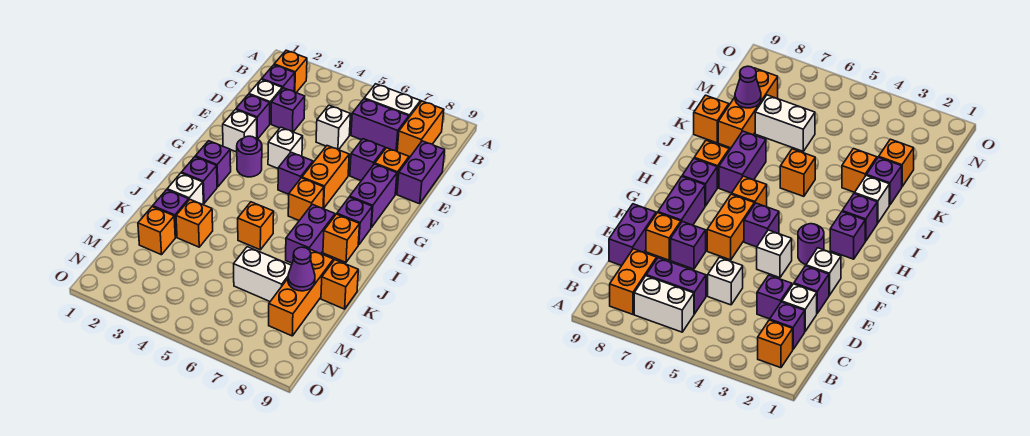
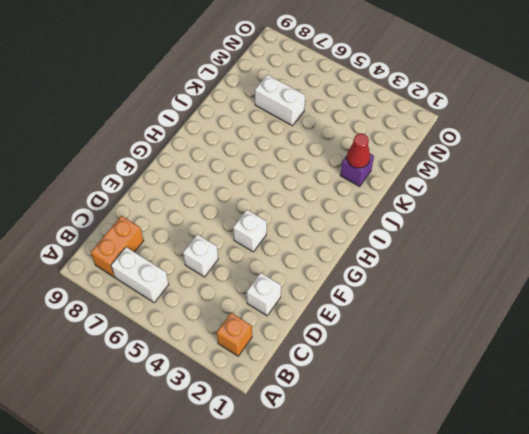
red 1x1 cone [347,133,370,168] -> none
none -> purple 1x1 brick [262,65,295,92]
none -> purple 1x2 brick [351,99,409,151]
none -> purple 1x1 brick [271,88,305,132]
none -> purple 1x2 brick [397,141,445,204]

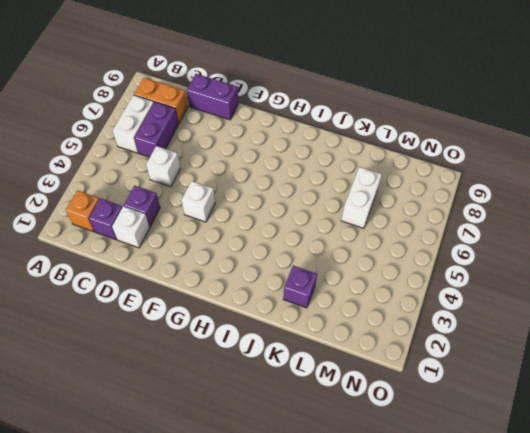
none -> purple 1x1 brick [236,94,270,139]
none -> purple 1x1 brick [350,139,385,181]
none -> orange 1x1 brick [375,148,409,194]
none -> white 1x1 brick [223,110,257,152]

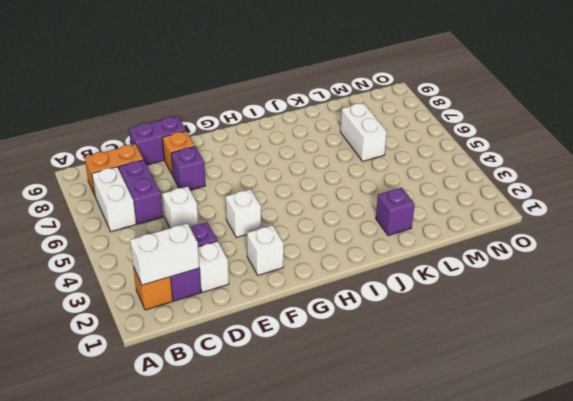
white 1x2 brick [130,223,199,285] -> none
none -> purple 1x1 brick [236,94,270,139]
none -> orange 1x2 brick [302,146,349,208]
none -> purple 1x2 brick [350,164,397,227]
none -> purple 1x1 round brick [237,136,262,177]

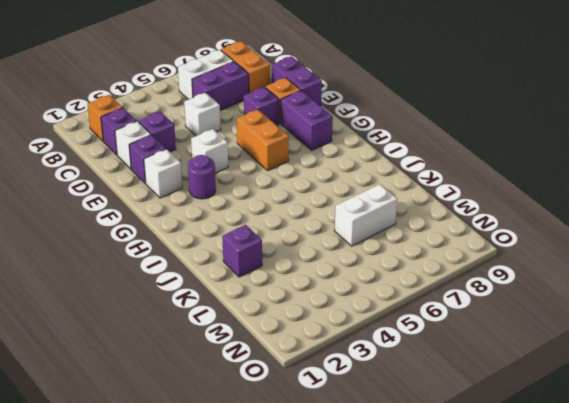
none -> purple 1x1 brick [278,152,313,194]
none -> purple 1x1 brick [195,141,231,187]
none -> orange 1x1 brick [288,178,324,221]
none -> purple 1x1 brick [337,197,372,245]

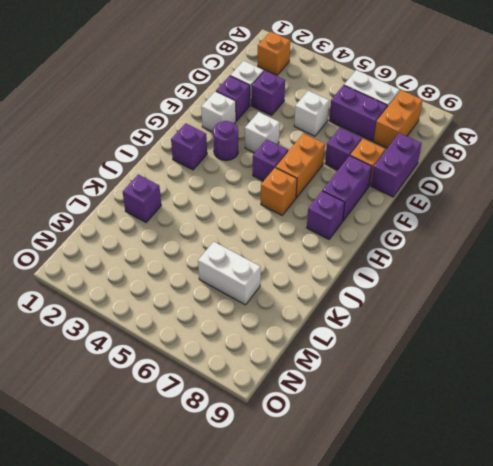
none -> purple 1x1 brick [262,65,295,92]
none -> purple 1x1 brick [181,157,217,203]
none -> purple 1x2 brick [286,204,335,263]
none -> orange 1x1 brick [323,214,360,262]

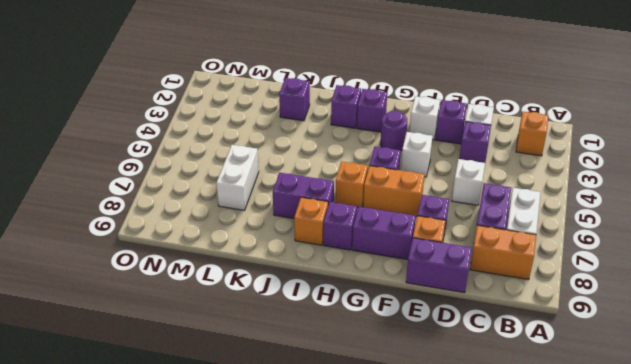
none -> purple 1x1 brick [262,65,295,92]
none -> white 1x1 brick [167,173,203,205]
none -> orange 1x1 brick [238,202,274,250]
none -> orange 1x1 brick [176,200,213,247]

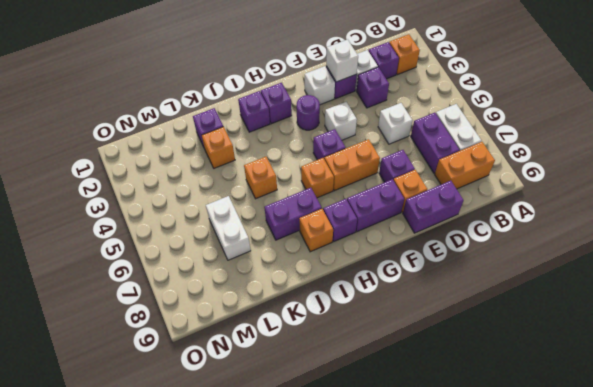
white 1x1 brick [326,39,358,82] -> white 1x1 brick moved to [167,173,203,205]
none -> orange 1x3 brick [269,249,333,336]
none -> orange 1x1 brick [321,260,358,309]
none -> orange 1x1 brick [138,207,175,255]
none -> purple 1x1 cone [288,247,315,291]

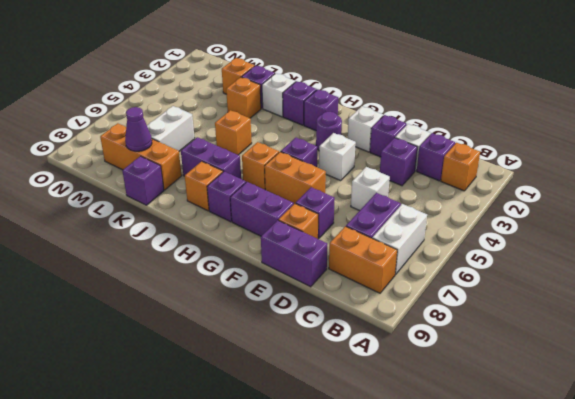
purple 1x1 brick [122,156,164,205] -> orange 1x1 brick [321,260,358,309]

